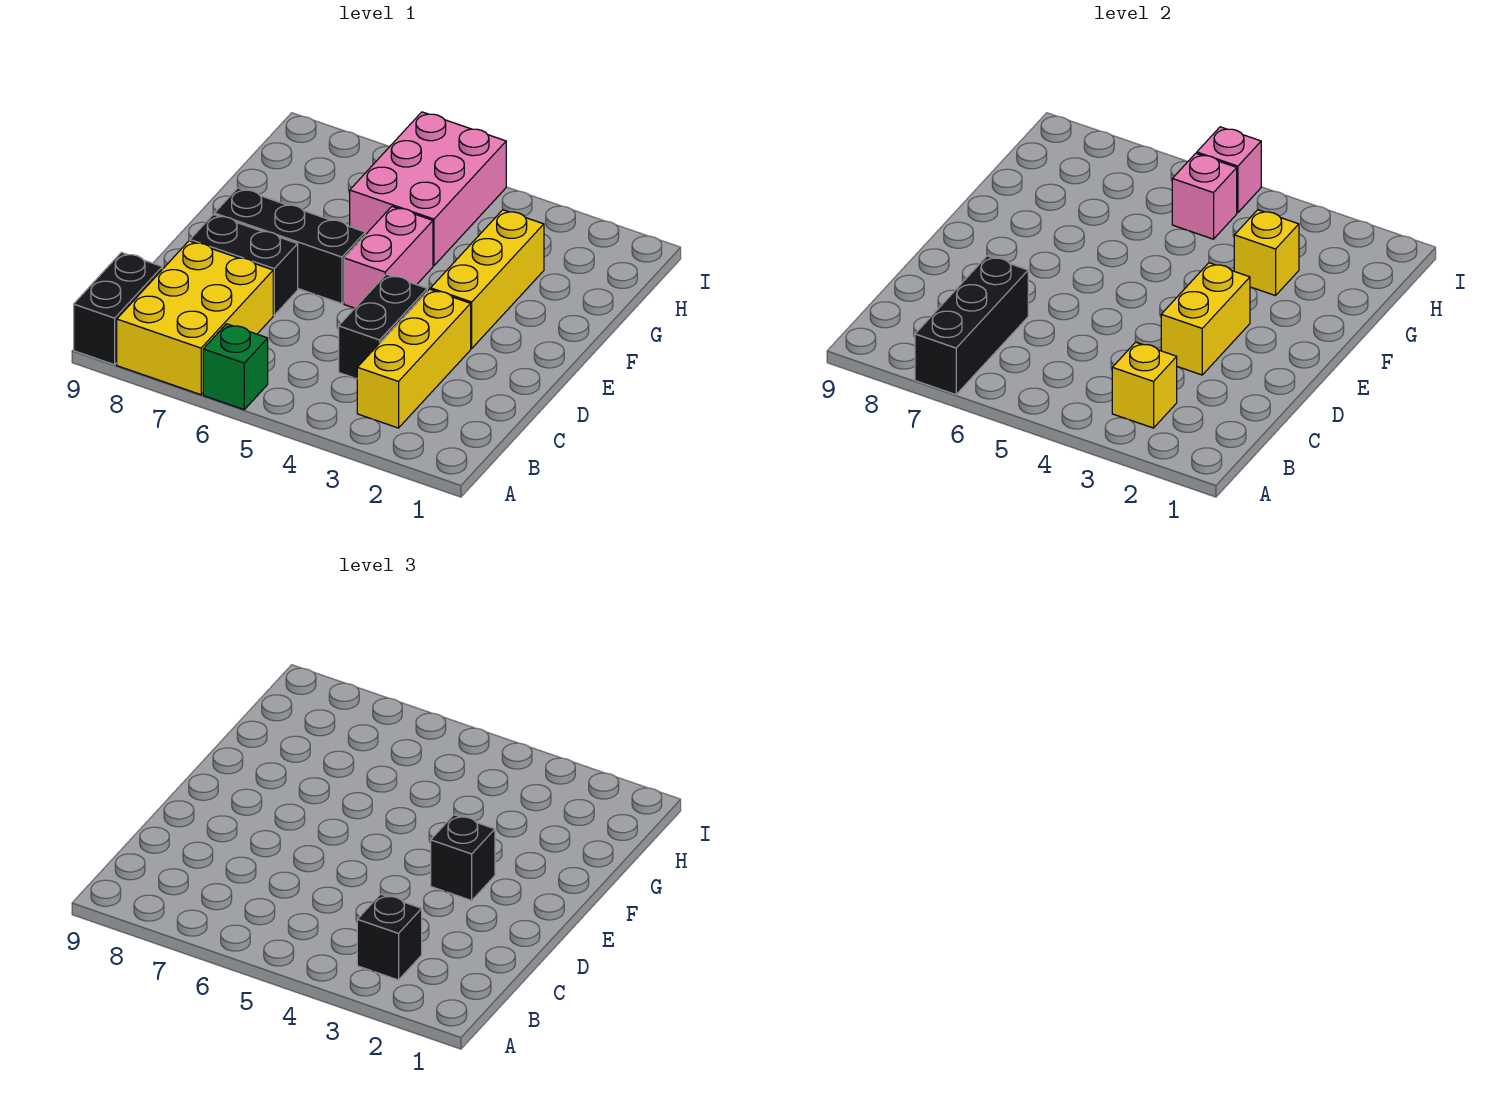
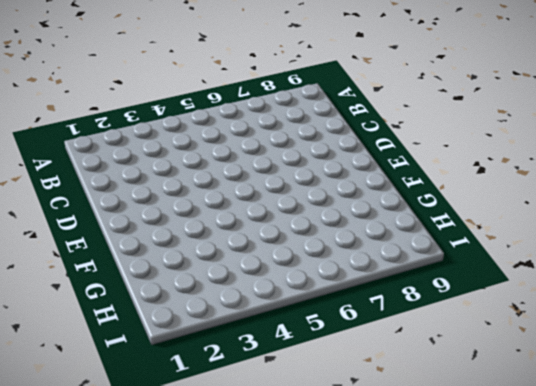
none -> green 1x1 brick [203,324,268,409]
none -> yellow 2x3 brick [117,241,273,395]
none -> black 1x2 brick [74,252,162,365]

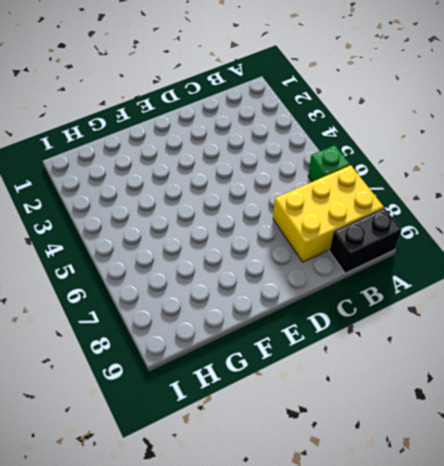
none -> yellow 1x3 brick [357,289,471,428]
none -> black 1x2 brick [339,274,427,379]
none -> black 1x2 brick [190,214,298,315]

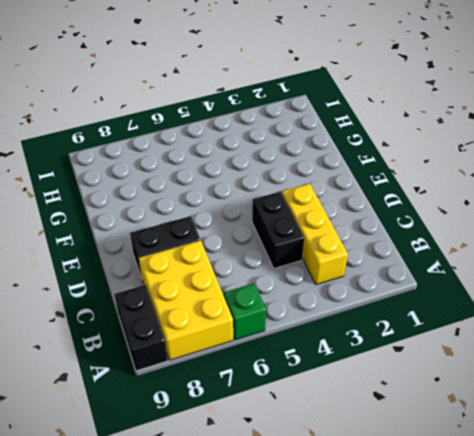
none -> yellow 1x3 brick [431,210,544,349]
none -> pink 1x2 brick [344,206,433,308]
none -> black 1x3 brick [214,188,365,304]

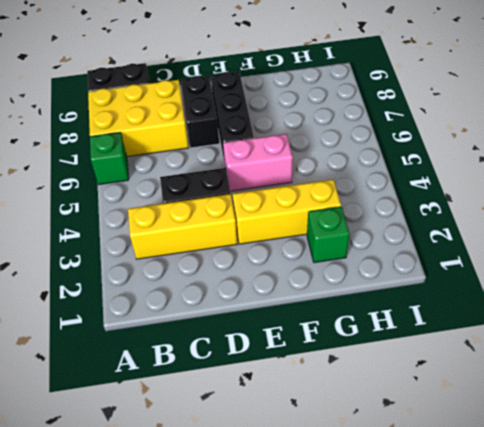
green 1x1 brick [307,207,350,263] -> none
none -> pink 2x3 brick [350,112,506,266]
none -> black 1x3 brick [915,256,1028,395]
none -> yellow 1x1 brick [1112,342,1177,428]

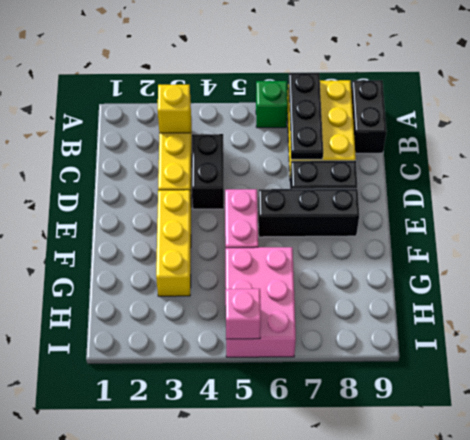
black 1x3 plate [288,73,323,159] -> black 1x3 brick [915,256,1028,395]
none -> yellow 1x2 brick [1161,263,1250,375]
none -> yellow 1x1 brick [1234,210,1299,296]
none -> pink 1x1 brick [1172,153,1237,239]

